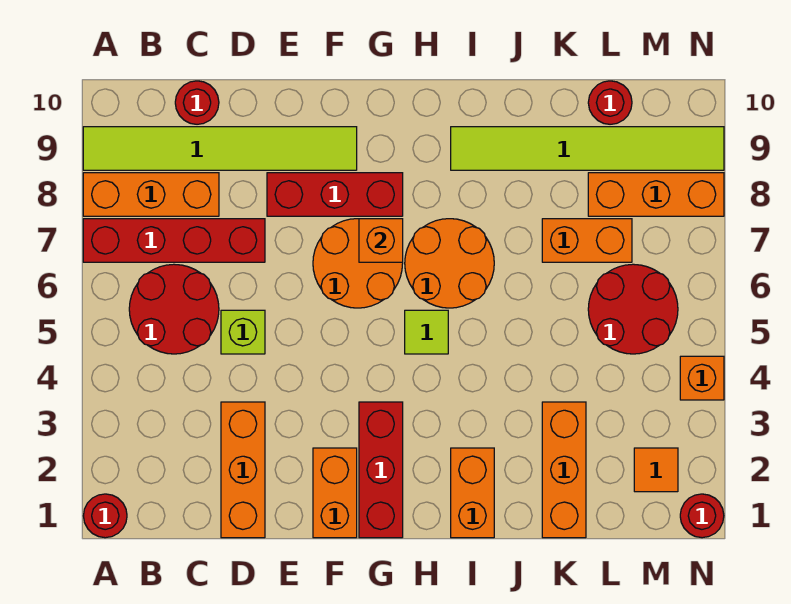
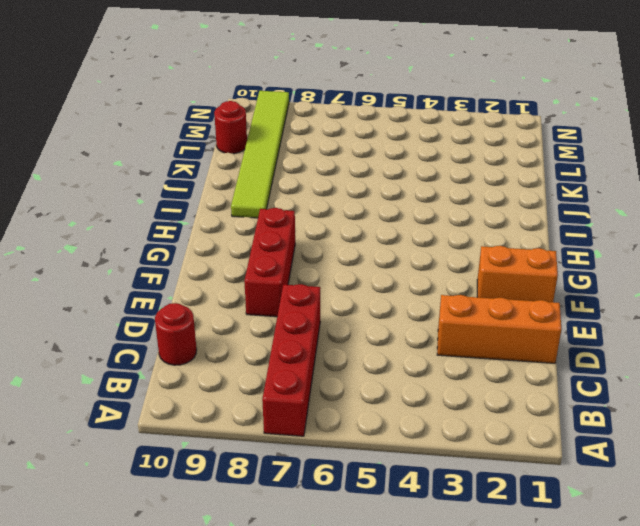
none -> red 1x1 round brick [83,494,127,538]
none -> orange 1x3 brick [83,173,219,216]
none -> lime 1x6 tile [83,127,357,170]

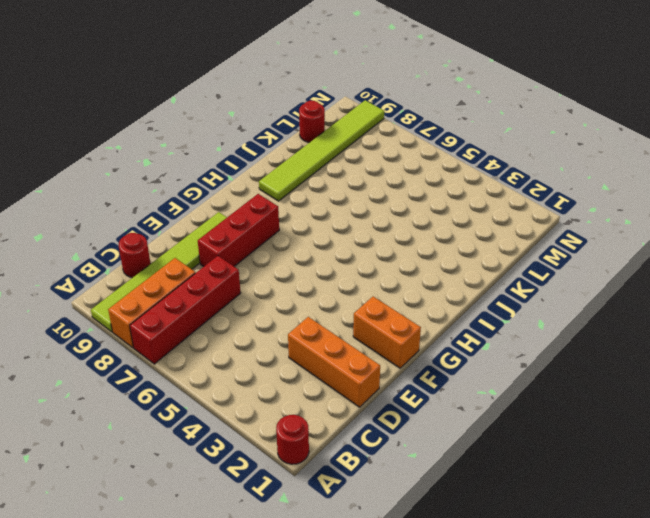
none -> red 2x2 round brick [129,264,219,354]
none -> lime 1x1 brick [221,310,265,354]
none -> orange 2x2 round brick [313,219,403,308]

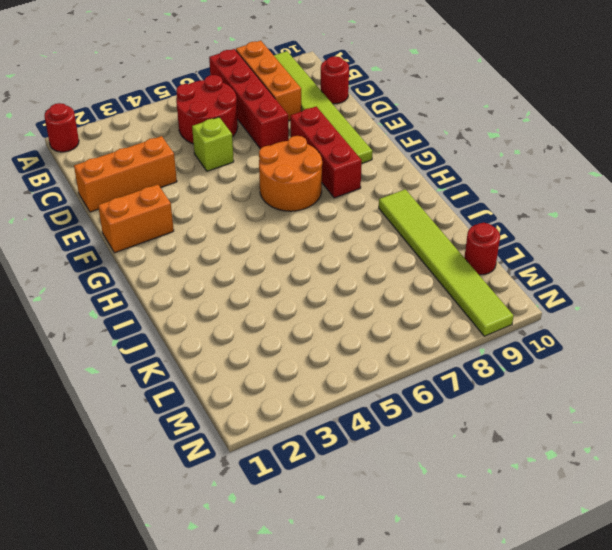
none -> red 1x3 brick [359,402,403,538]
none -> lime 1x1 tile [405,310,448,354]
none -> orange 2x2 round brick [405,219,494,308]

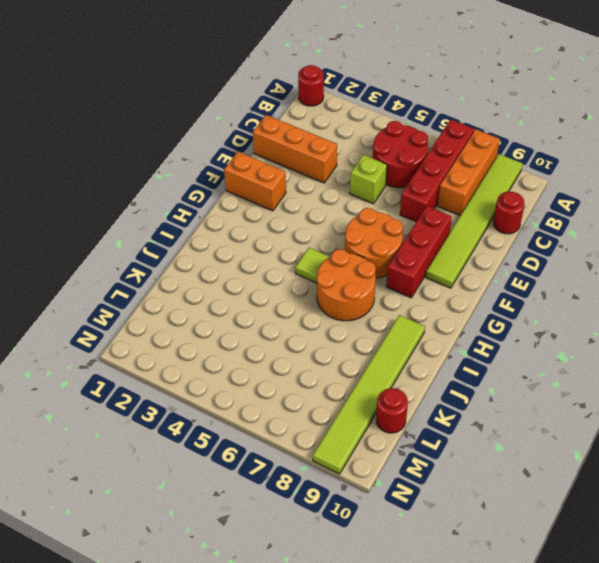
none -> red 1x3 brick [359,402,403,538]
none -> orange 1x2 brick [451,448,494,538]
none -> orange 1x3 brick [542,402,586,538]

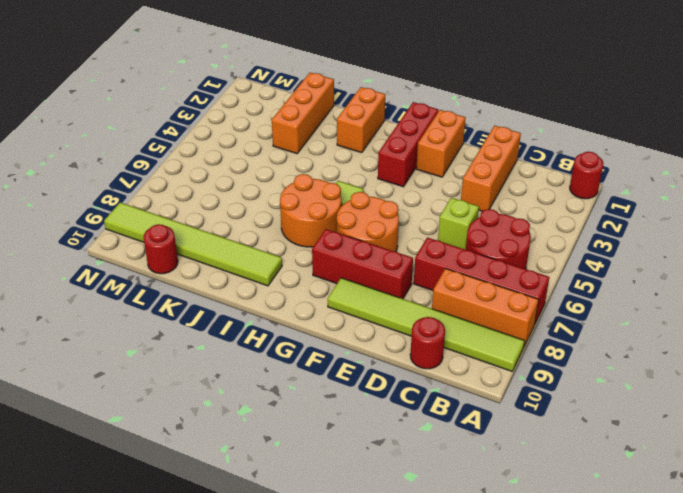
none -> orange 1x2 brick [542,219,632,262]
none -> red 2x2 round brick [588,264,678,354]
none -> orange 1x3 brick [588,173,724,216]

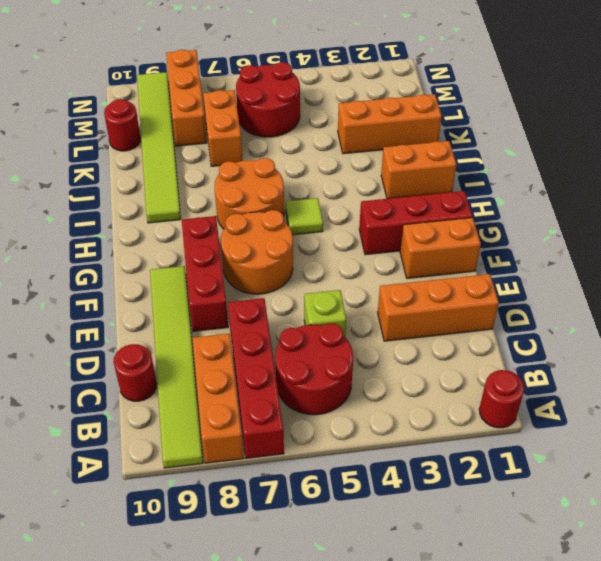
none -> orange 1x1 tile [634,448,678,492]
none -> red 1x1 round brick [680,494,724,538]
none -> orange 1x1 brick [680,356,724,400]

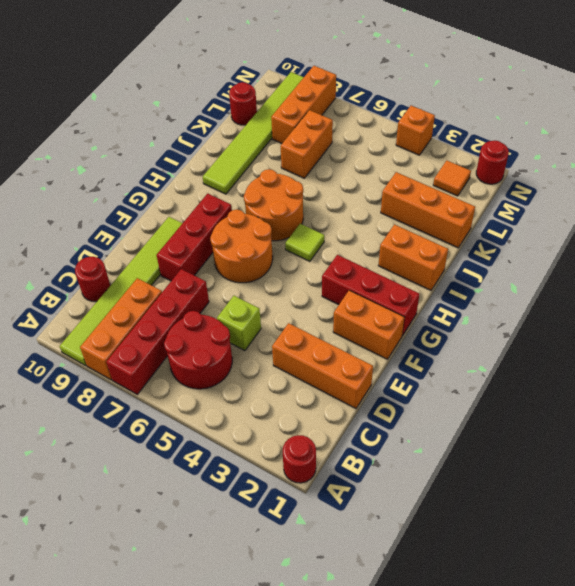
none -> red 2x2 round brick [588,264,678,354]
none -> orange 1x1 brick [359,219,403,262]

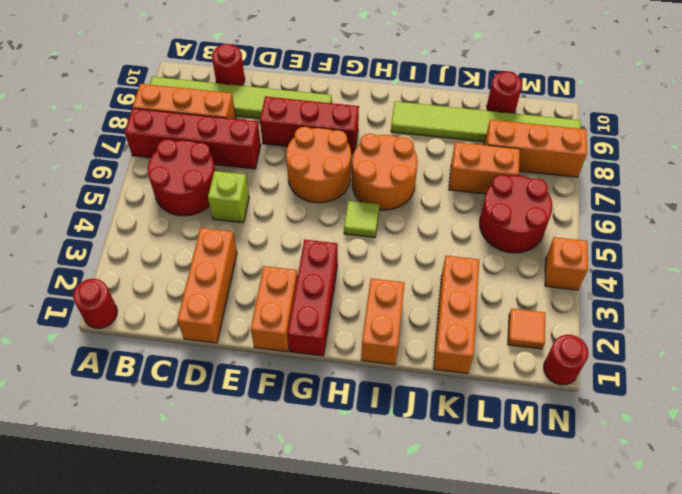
none -> orange 1x1 brick [359,219,403,262]

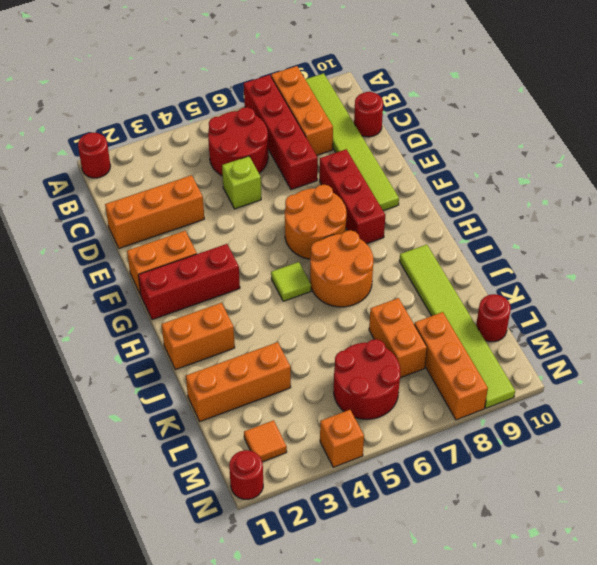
none -> orange 1x1 brick [359,219,403,262]

